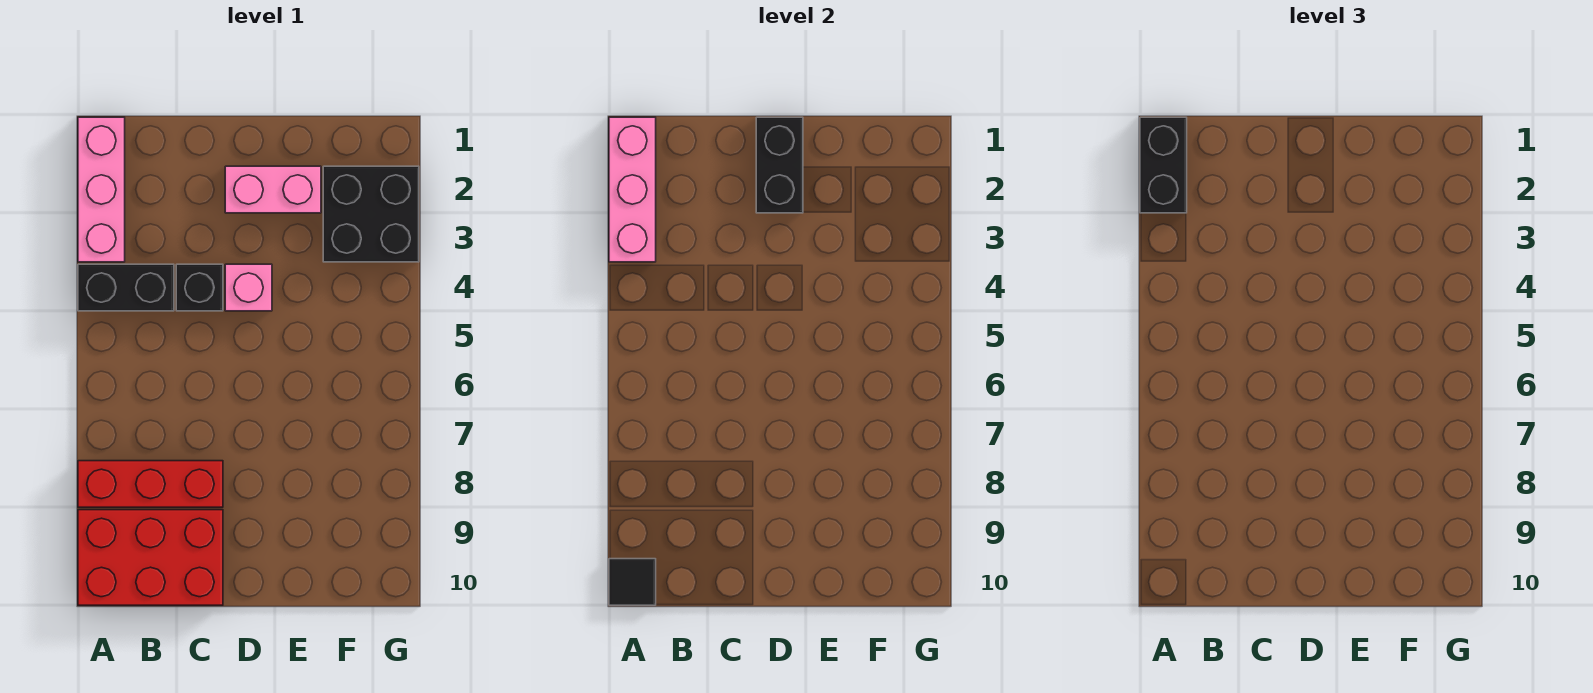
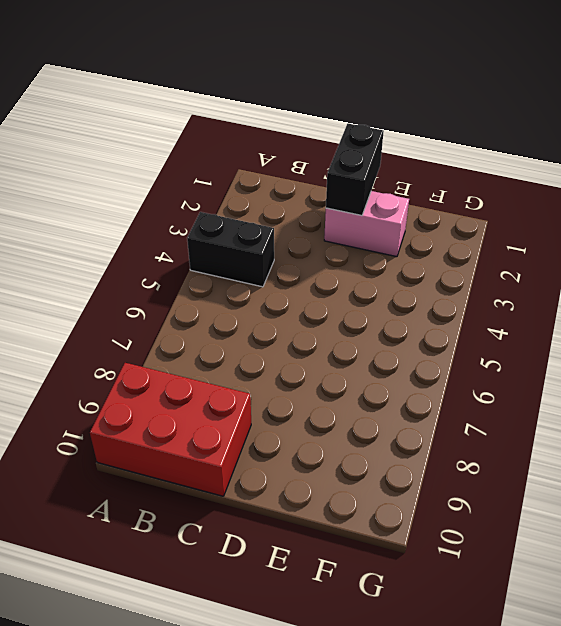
none -> pink 1x3 brick [78,117,125,262]
none -> red 1x3 brick [78,461,223,507]
none -> black 1x1 brick [176,264,223,311]

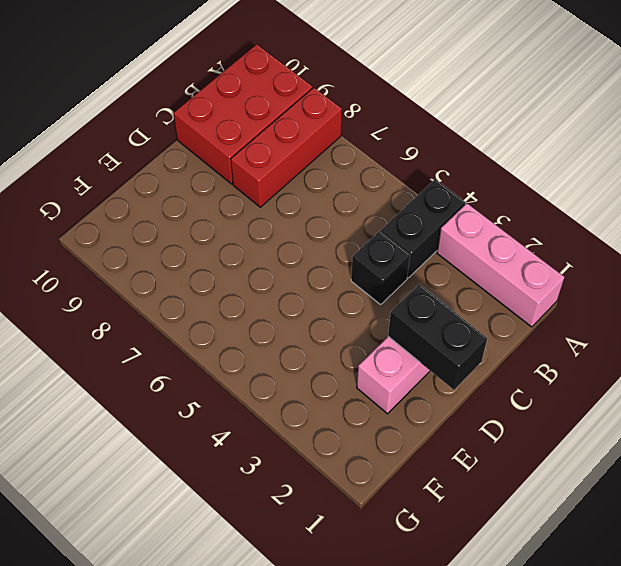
none -> pink 1x1 brick [225,264,272,311]
none -> black 2x2 brick [323,166,419,262]
none -> pink 1x3 brick [609,117,656,262]

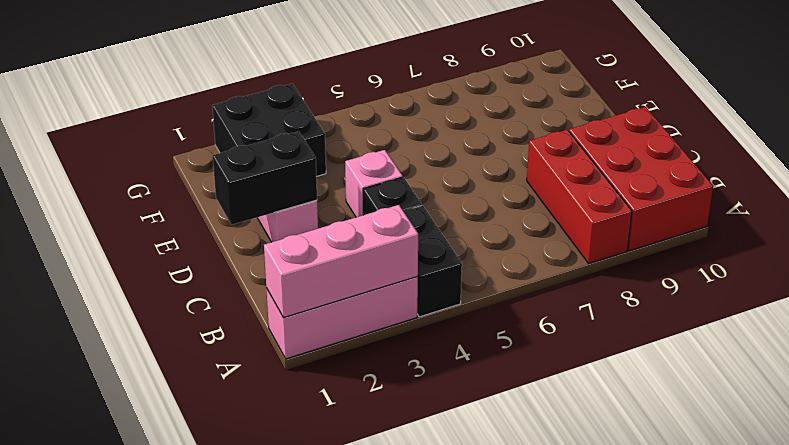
none -> black 1x1 tile [609,559,656,605]
none -> black 1x2 brick [1140,117,1187,213]

